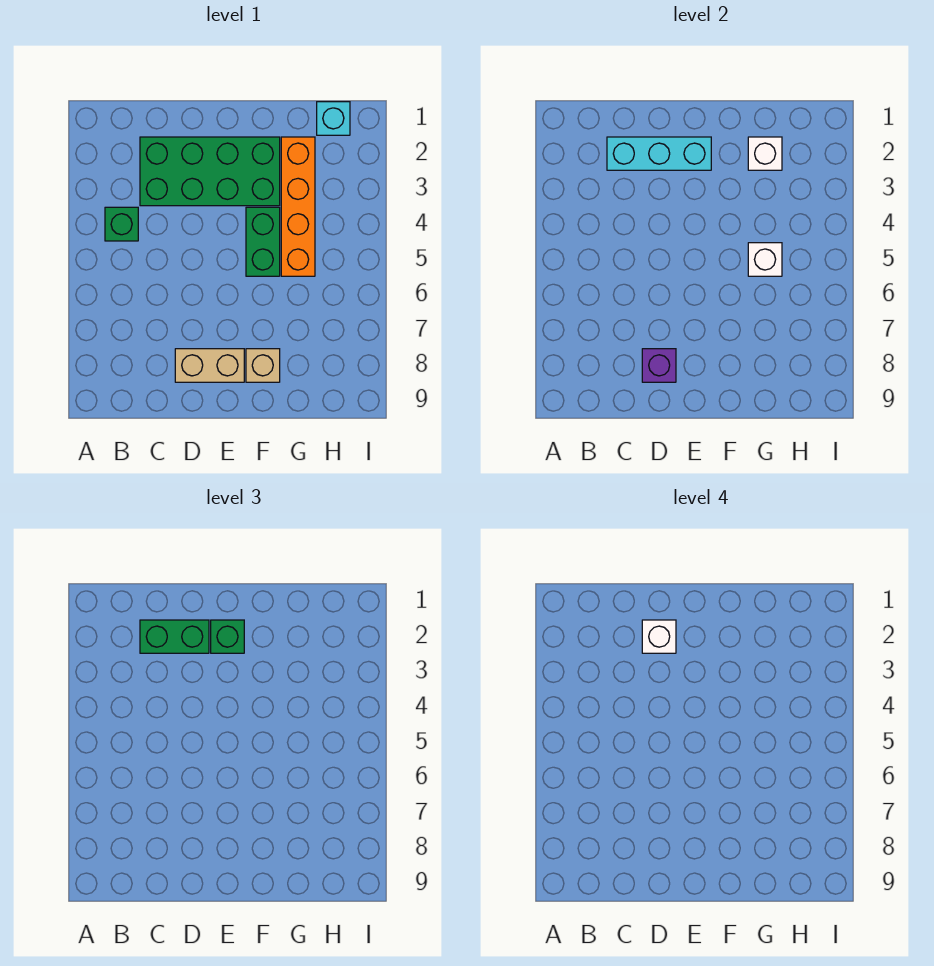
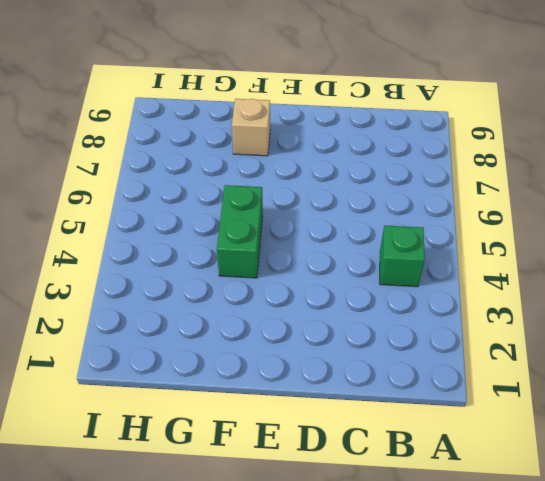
none -> green 2x4 brick [140,137,280,206]
none -> tan 1x2 brick [175,349,244,382]
none -> orange 1x4 brick [281,137,315,276]

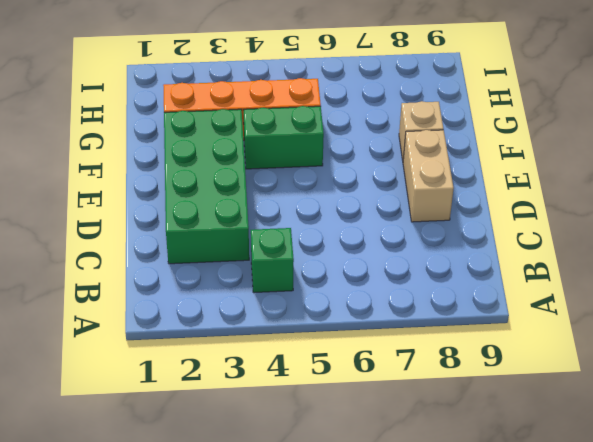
none -> cyan 1x1 brick [317,102,350,135]
none -> cyan 1x3 brick [607,137,711,170]
none -> purple 1x1 brick [642,349,676,382]

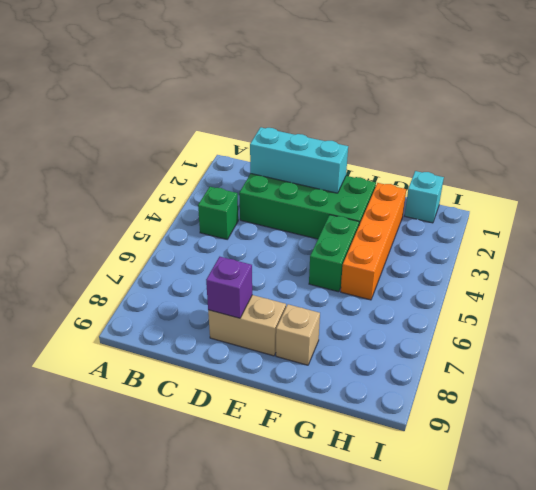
none -> white 1x1 brick [748,137,782,170]
none -> white 1x1 brick [748,243,782,276]
none -> green 1x2 brick [140,620,209,653]

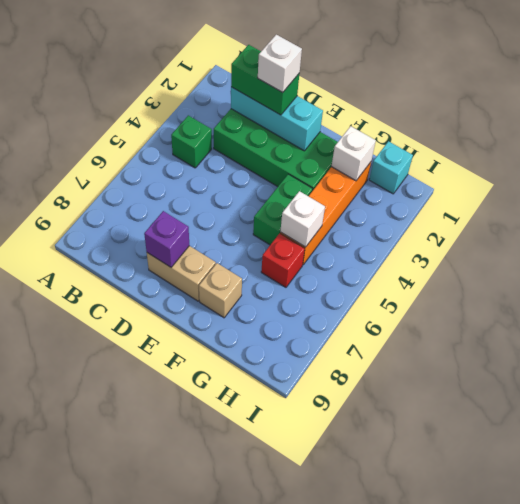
red 1x1 brick [261,233,305,287] -> none
none -> green 1x1 brick [211,620,244,653]

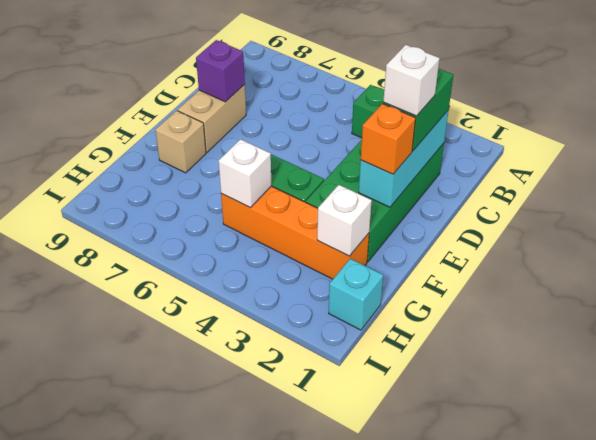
orange 1x1 brick [361,104,416,174] -> green 1x1 brick [211,620,244,653]

